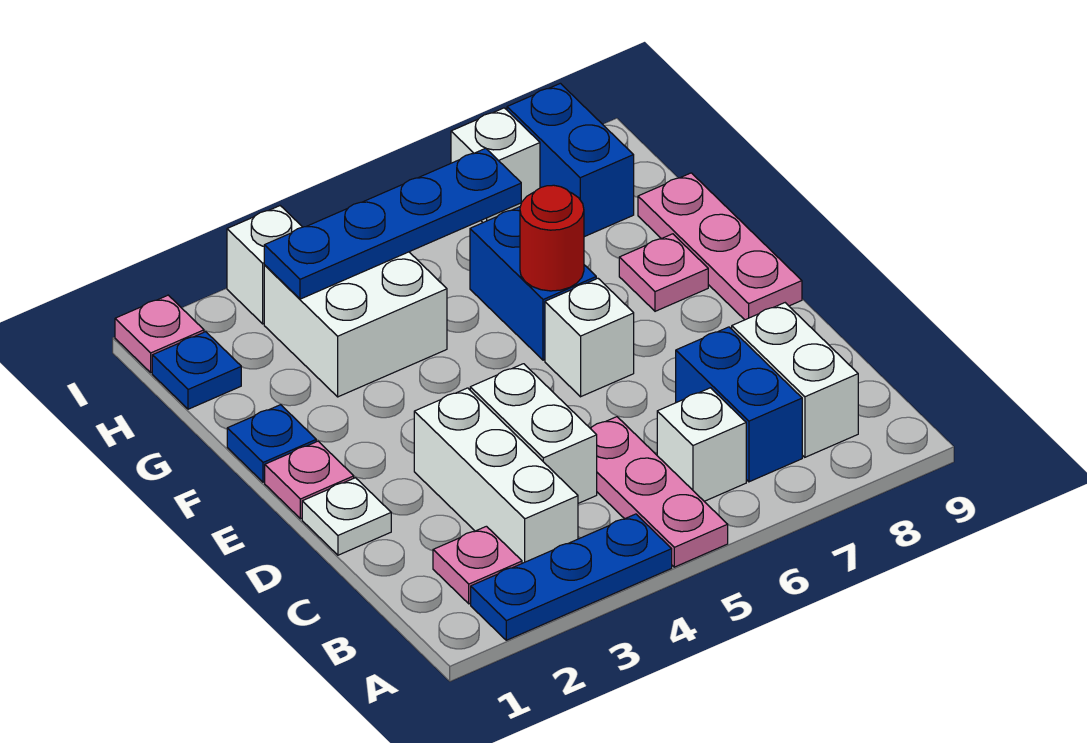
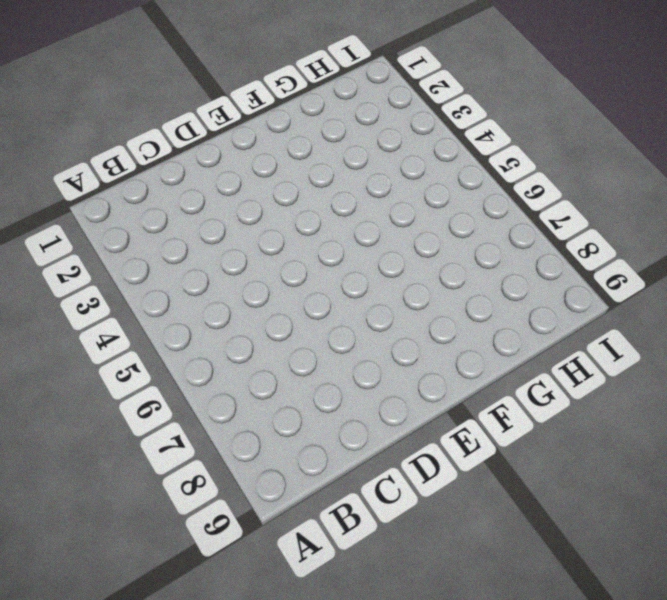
none -> blue 1x3 plate [471,514,672,640]
none -> pink 1x3 plate [590,417,728,567]
none -> pink 1x1 plate [433,526,522,604]

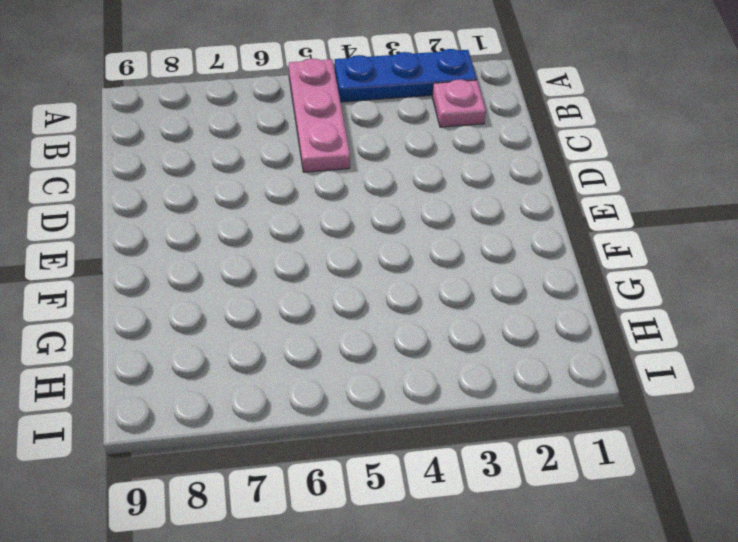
none -> white 1x3 brick [414,388,578,563]
none -> white 1x1 brick [657,388,746,501]
none -> blue 1x2 brick [676,327,802,482]

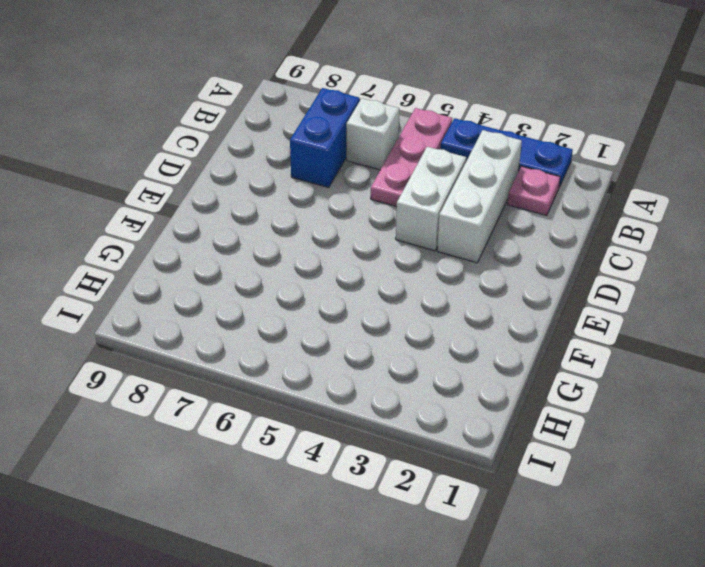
none -> white 1x2 brick [732,303,858,457]
none -> white 1x1 plate [302,478,391,555]
none -> pink 1x1 plate [265,441,354,519]

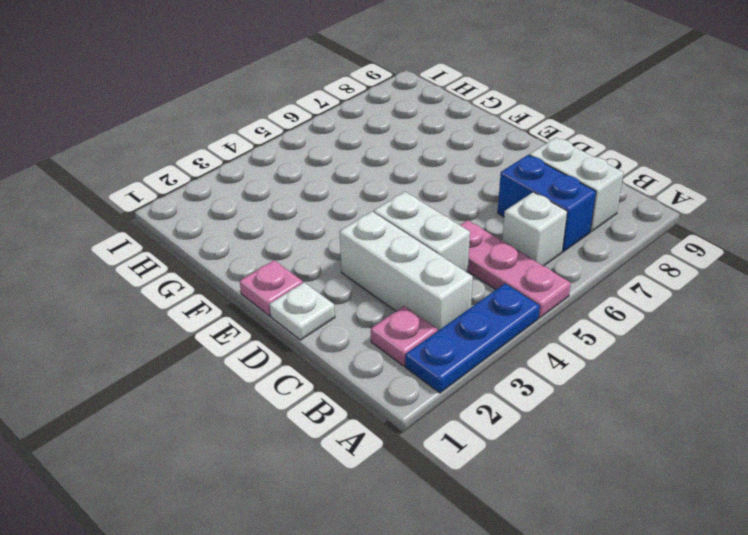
none -> white 1x1 brick [545,278,634,397]
none -> pink 1x3 plate [638,173,802,320]
none -> blue 1x1 plate [227,405,316,482]

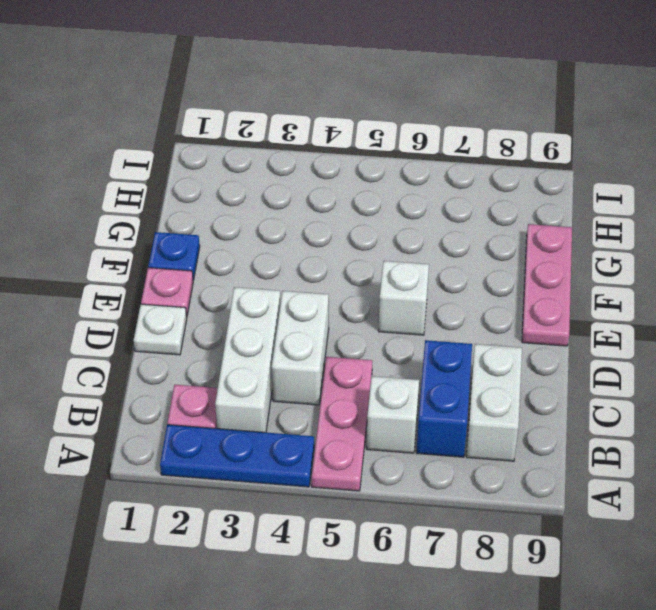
none -> blue 1x2 brick [470,207,596,360]
none -> pink 1x1 plate [619,234,708,311]
none -> white 2x2 brick [264,252,447,397]

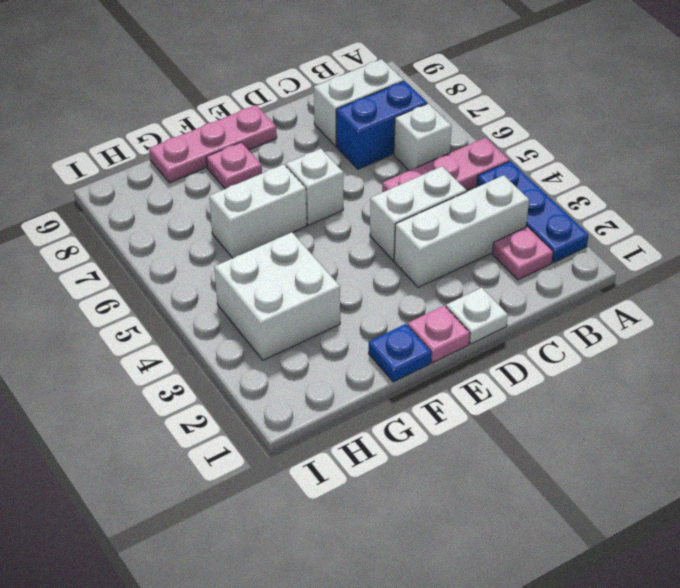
white 1x2 brick [209,164,307,258] -> blue 1x2 brick [470,207,596,360]
none -> blue 1x1 plate [152,332,241,409]
none -> blue 1x2 brick [507,83,634,237]
none -> pink 1x1 plate [115,295,204,373]

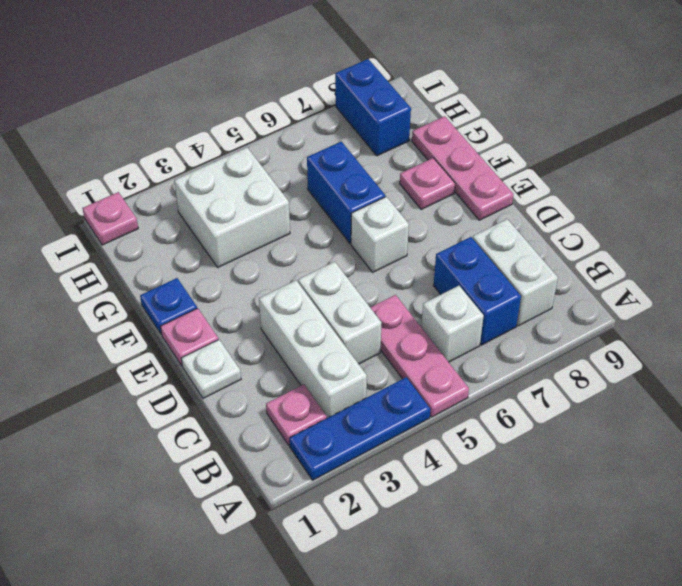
none -> blue 1x1 plate [152,332,241,409]
none -> white 1x1 brick [227,206,302,324]
none -> white 1x1 brick [451,108,540,223]

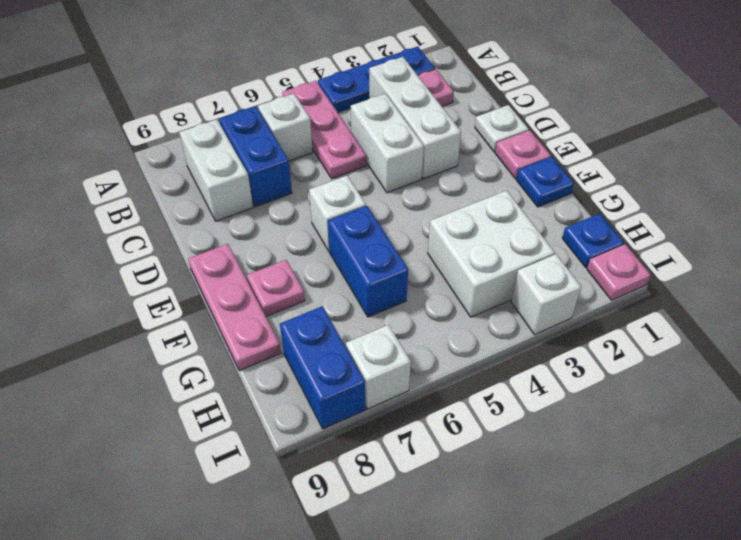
none -> red 1x1 round brick [520,185,584,291]
none -> blue 1x4 plate [264,148,521,299]

